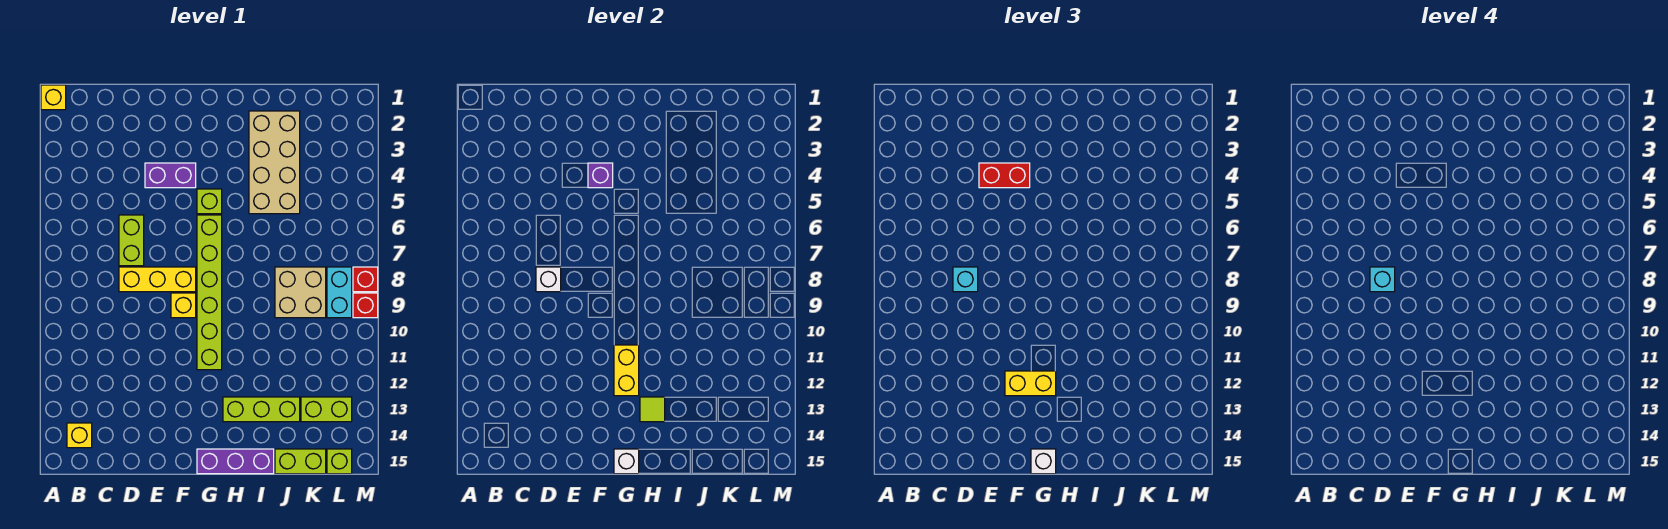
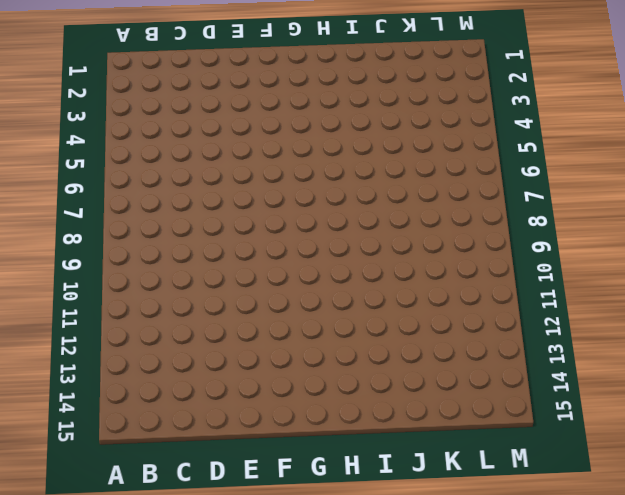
none -> yellow 1x1 brick [41,85,66,110]
none -> yellow 1x1 brick [67,423,92,448]
none -> lime 1x2 brick [119,215,144,266]

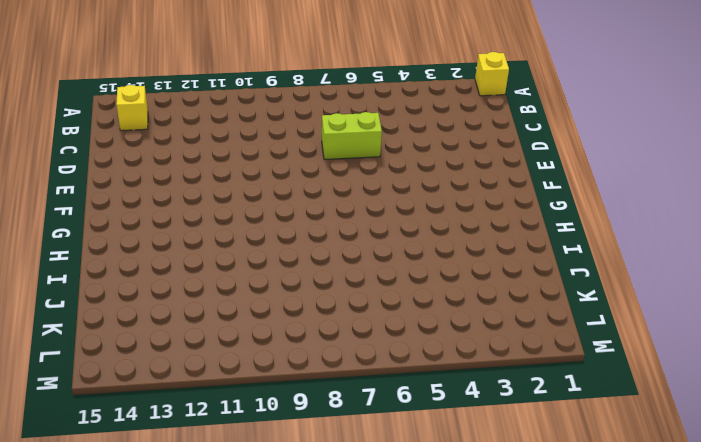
none -> yellow 1x3 brick [119,267,196,292]
none -> purple 1x2 brick [145,163,196,188]
none -> yellow 1x1 brick [171,293,196,318]

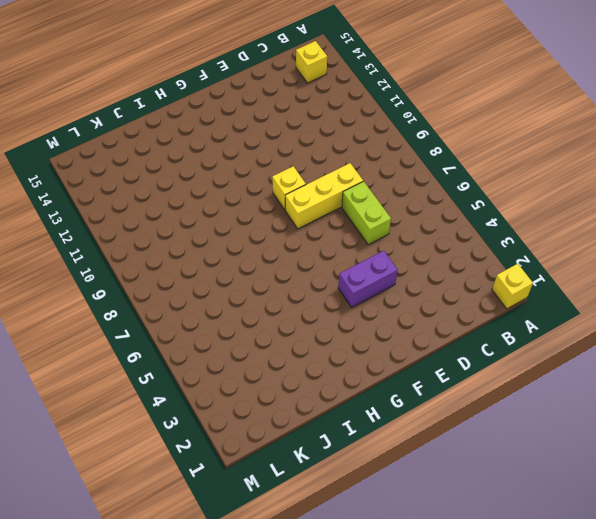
none -> lime 1x1 brick [197,189,222,214]
none -> lime 1x6 brick [197,215,222,370]
none -> purple 1x3 brick [197,449,274,474]

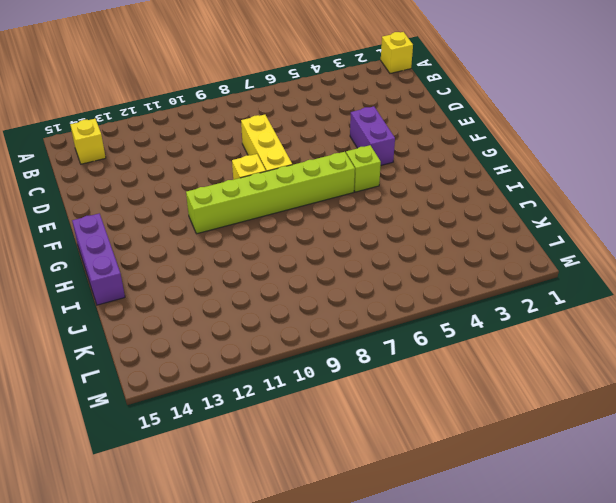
none -> lime 1x2 brick [119,215,144,266]
none -> lime 1x3 brick [223,397,300,422]
none -> tan 2x4 brick [249,111,300,214]

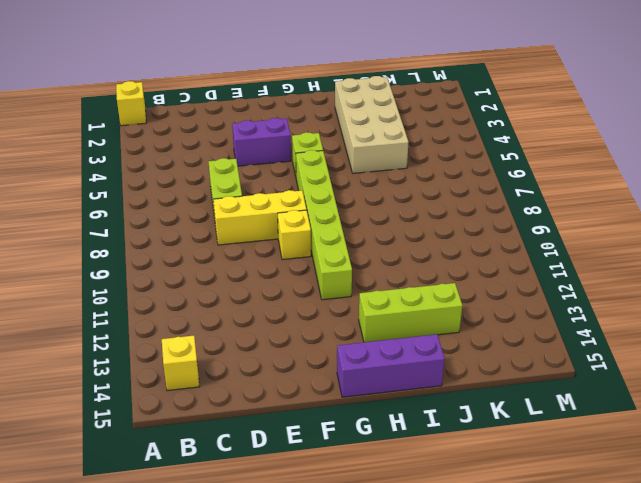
none -> tan 2x2 brick [275,267,326,318]
none -> lime 1x2 brick [275,449,326,474]
none -> lime 1x2 brick [301,397,352,422]

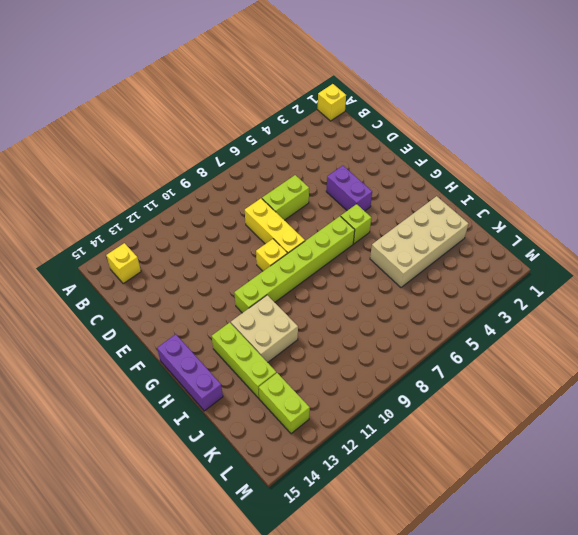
tan 2x2 brick [231,295,298,362] -> tan 2x2 brick moved to [275,267,326,318]
none -> lime 1x2 brick [275,449,326,474]
none -> cyan 1x2 brick [327,267,352,318]
none -> lime 1x1 brick [327,449,352,474]

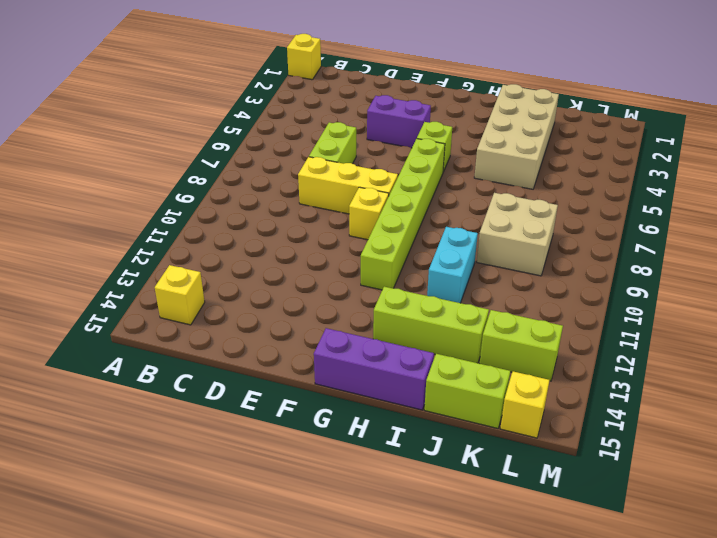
cyan 1x2 brick [427,227,478,303] -> cyan 1x2 brick moved to [327,267,352,318]
yellow 1x1 brick [500,371,550,438] -> lime 1x1 brick [327,449,352,474]
none -> red 1x1 brick [353,267,378,292]
none -> red 1x1 brick [353,293,378,318]
none -> white 1x1 brick [536,267,561,292]

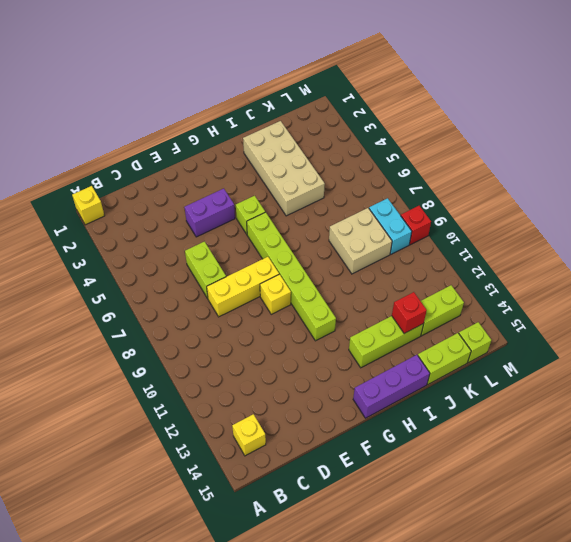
red 1x1 brick [392,292,427,334] -> red 1x1 brick moved to [353,267,378,292]
none -> white 1x1 brick [536,267,561,292]
none -> purple 1x1 brick [588,163,613,188]
none -> yellow 1x2 brick [614,345,639,396]

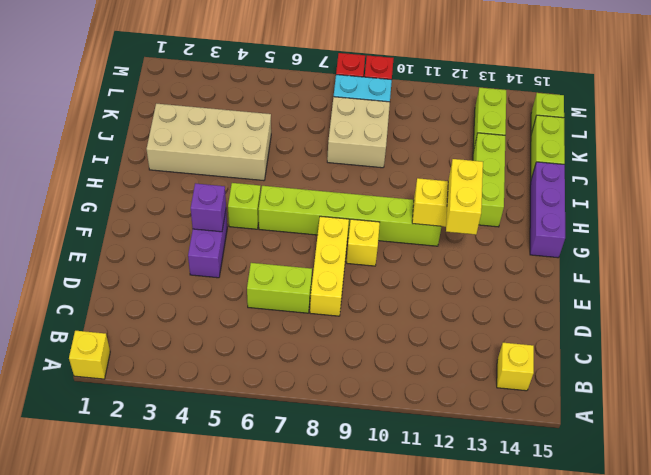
none -> white 1x1 brick [536,267,561,292]
none -> white 1x1 brick [614,449,639,474]
none -> lime 1x1 tile [640,397,665,422]

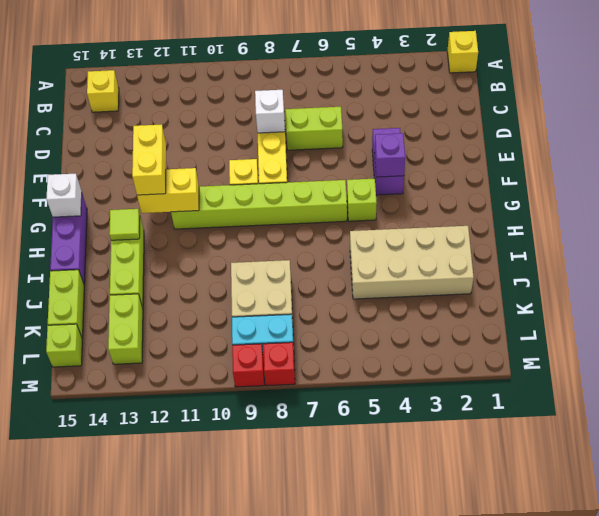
none -> cyan 1x1 brick [953,267,978,292]
none -> red 1x2 brick [979,163,1030,188]
none -> white 1x1 brick [1031,449,1056,474]

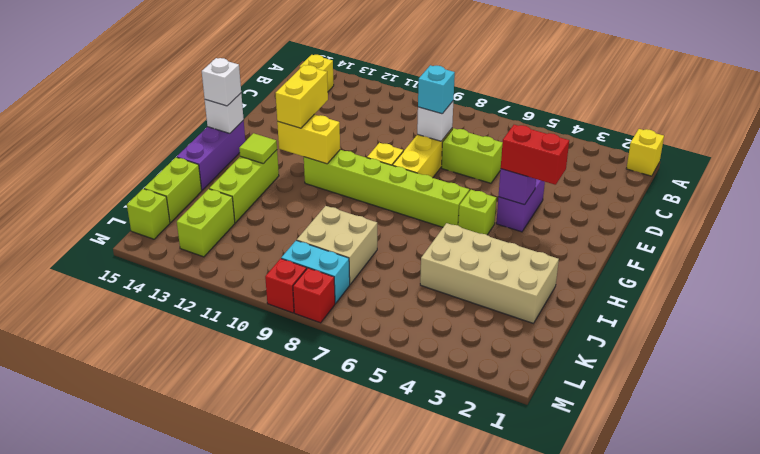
red 1x2 brick [501,125,569,185] -> red 1x2 brick turned to [979,163,1030,188]
none -> cyan 1x1 brick [1370,267,1395,292]

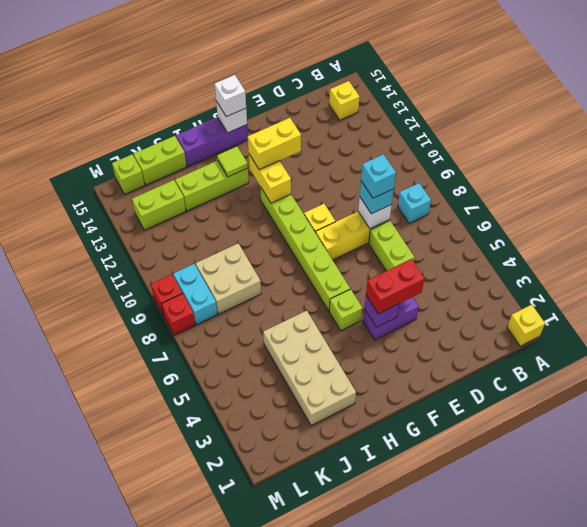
cyan 1x1 brick [398,183,431,223] -> none

